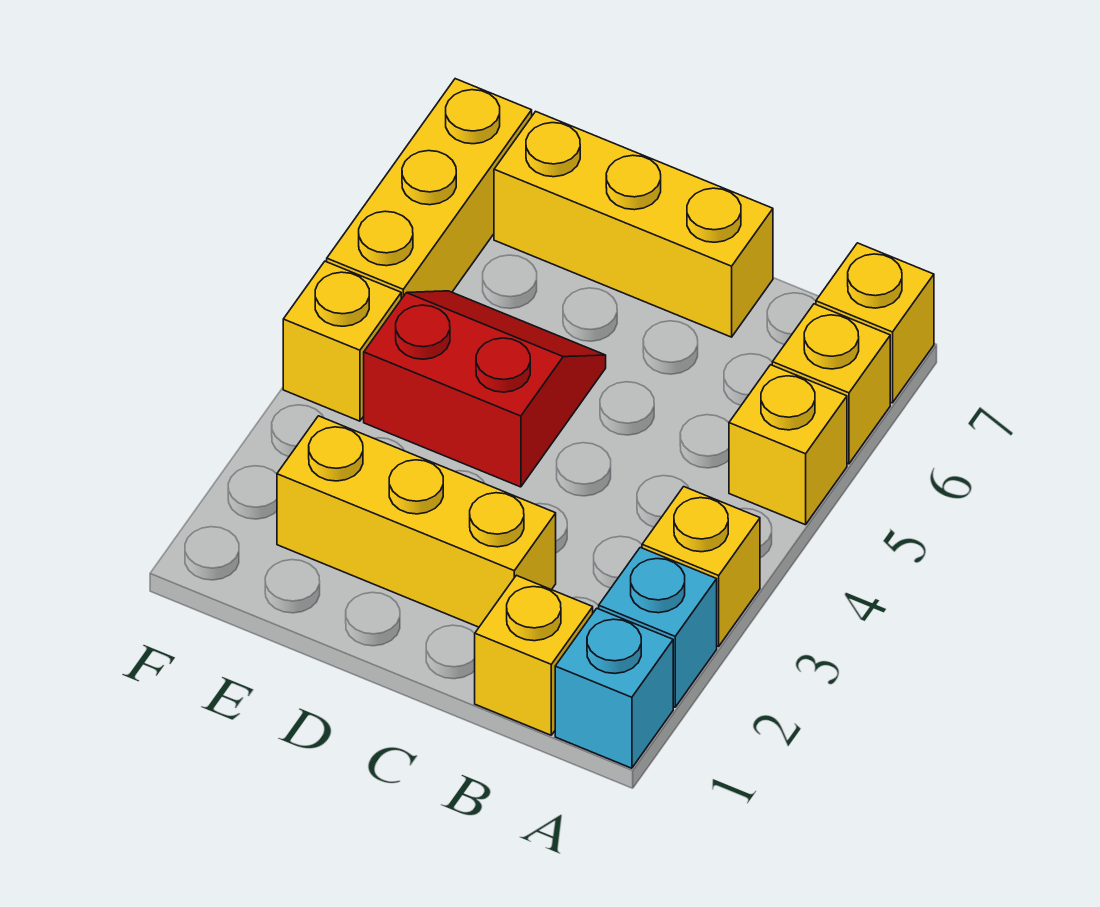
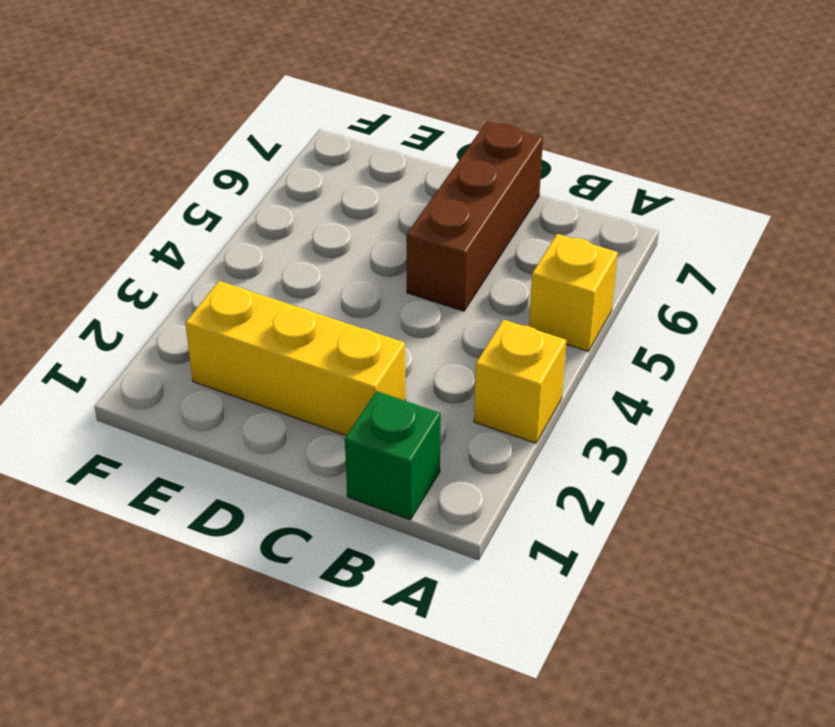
green 1x1 brick [345,391,441,520] -> yellow 1x1 brick [475,575,593,735]
brown 1x3 brick [406,121,543,311] -> yellow 1x3 brick [494,111,773,337]
none -> cyan 1x1 brick [555,608,673,768]
none -> cyan 1x1 brick [599,547,717,707]
none -> yellow 1x1 brick [772,304,890,464]

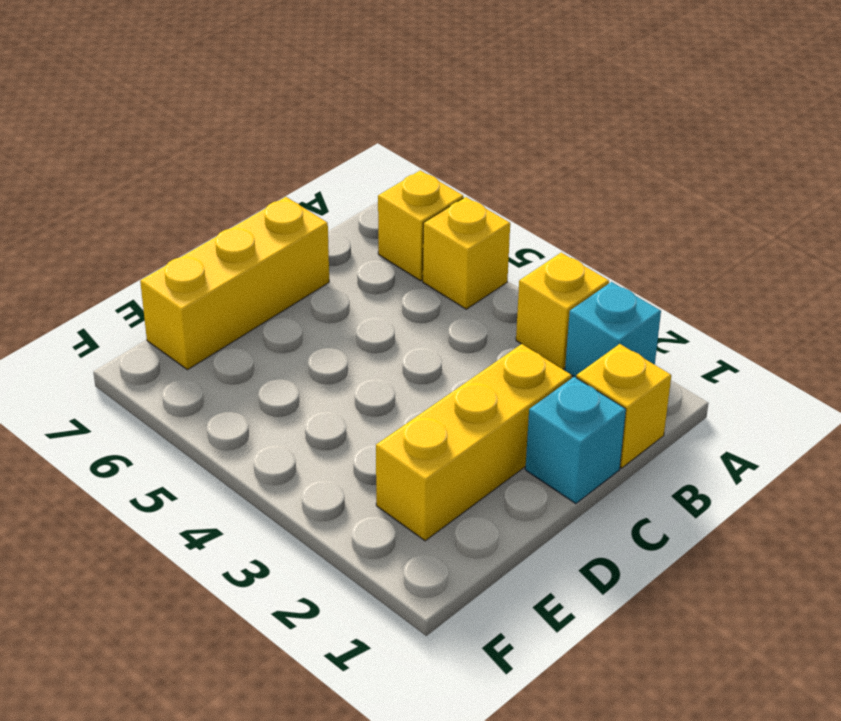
cyan 1x1 brick [525,377,626,504] -> cyan 1x1 brick moved to [555,608,673,768]
none -> yellow 1x1 brick [816,243,934,403]
none -> red 2x2 slope [364,291,606,487]
none -> yellow 1x1 brick [283,261,401,421]

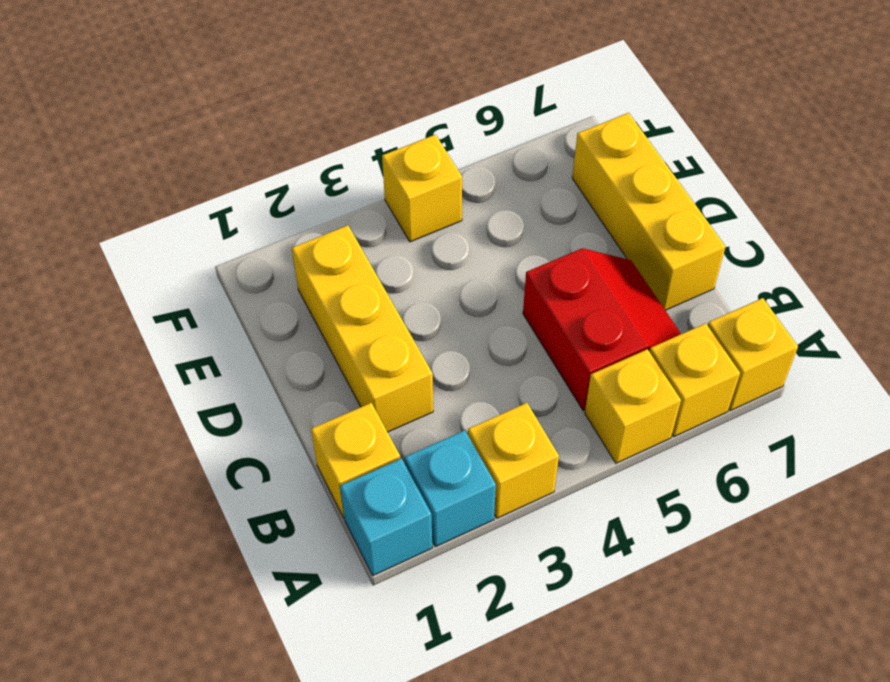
red 2x2 slope [523,248,681,411] -> red 2x2 slope moved to [364,291,606,487]
none -> yellow 1x3 brick [327,79,532,299]

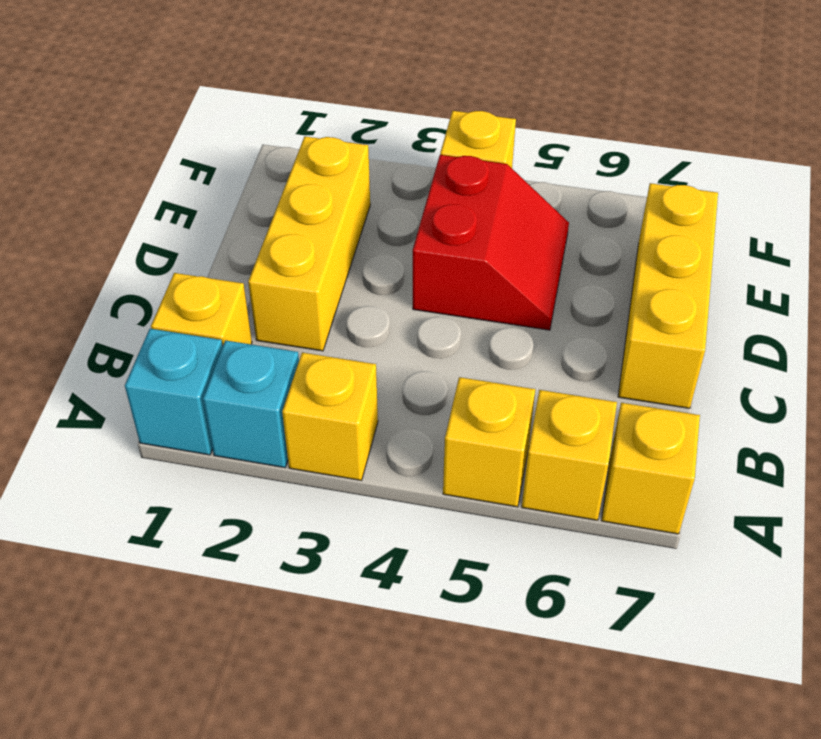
none -> yellow 1x3 brick [327,79,532,299]

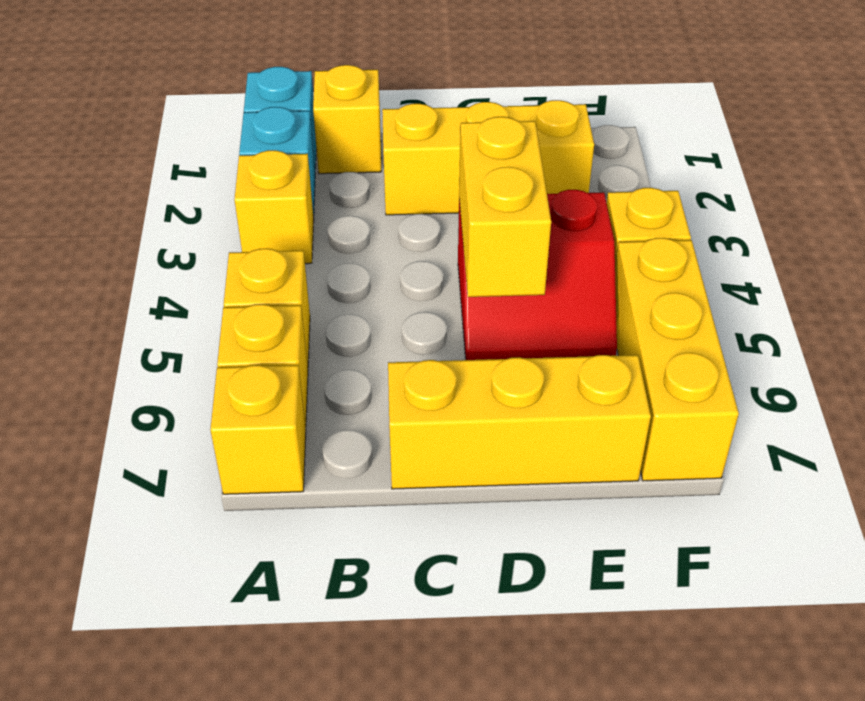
yellow 1x2 brick [459,117,551,297] -> none

